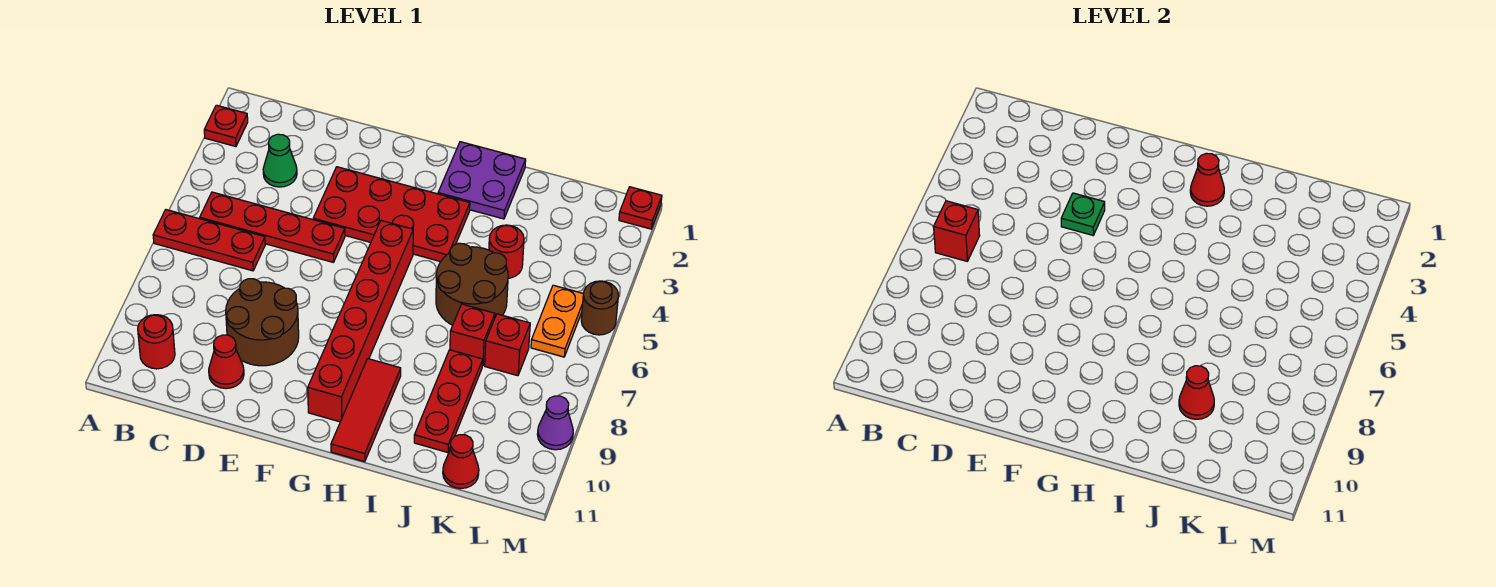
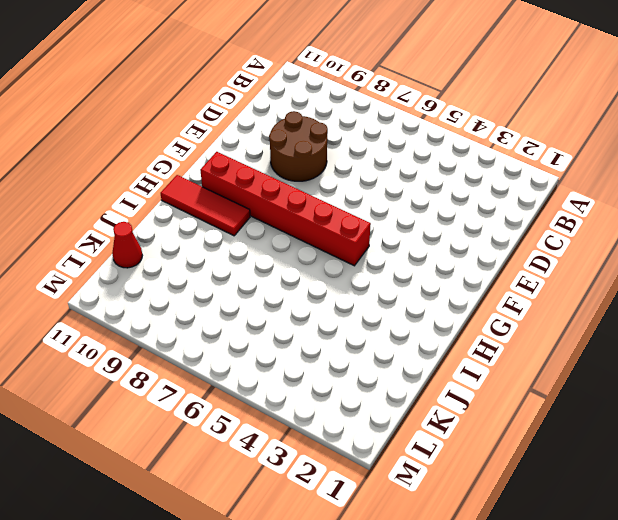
none -> red 1x1 plate [204,105,248,147]
none -> red 1x3 plate [153,210,265,271]
none -> red 1x4 plate [200,192,345,262]

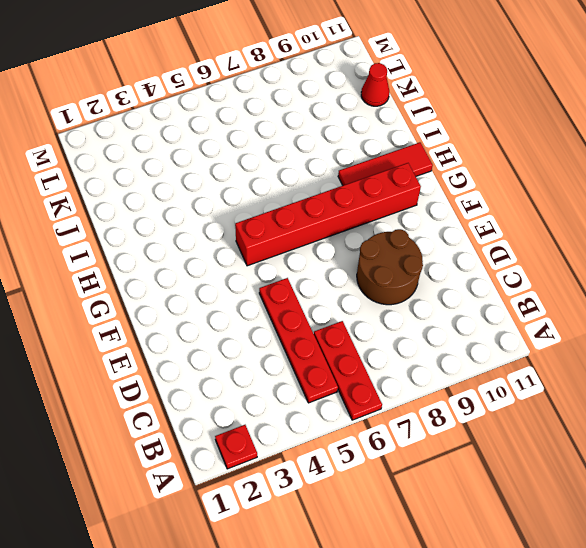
none -> red 1x1 round brick [138,315,175,369]
none -> green 1x1 cone [263,134,297,187]
none -> red 1x1 cone [209,335,244,389]

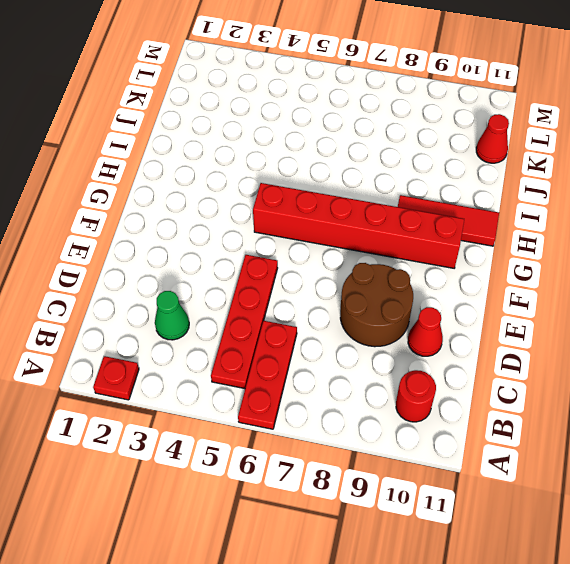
none -> red 2x4 plate [313,167,470,262]
none -> purple 2x2 plate [438,142,526,219]
none -> brown 2x2 round brick [436,243,508,325]

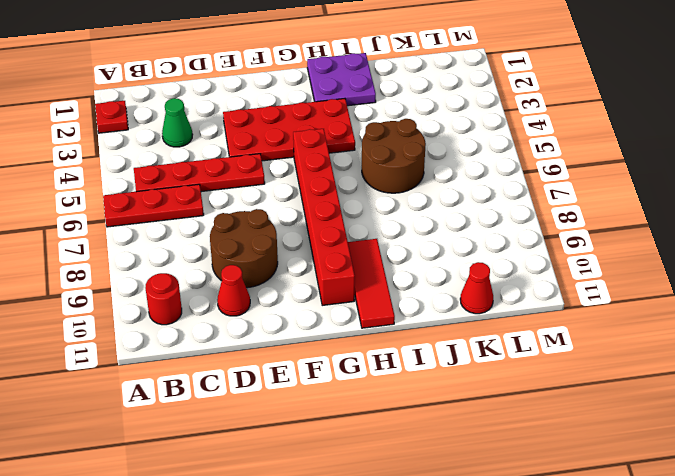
none -> red 1x1 round brick [489,225,524,278]
none -> red 1x1 brick [450,304,495,365]
none -> red 1x3 plate [414,350,483,453]

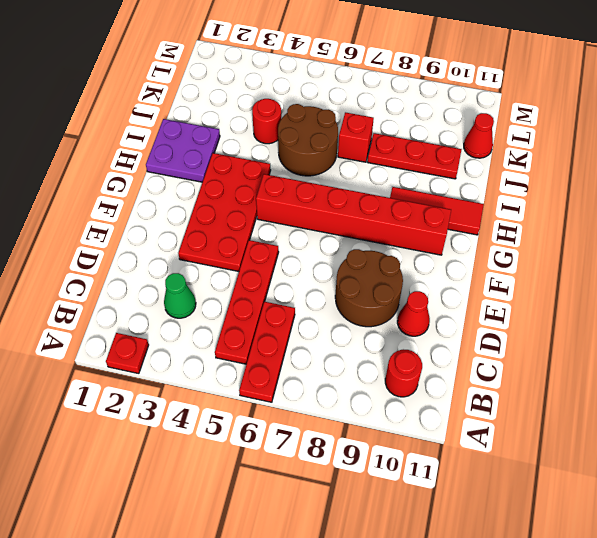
none -> red 1x1 brick [485,314,530,376]
none -> orange 1x2 plate [531,285,583,357]
none -> red 1x1 plate [619,187,662,229]

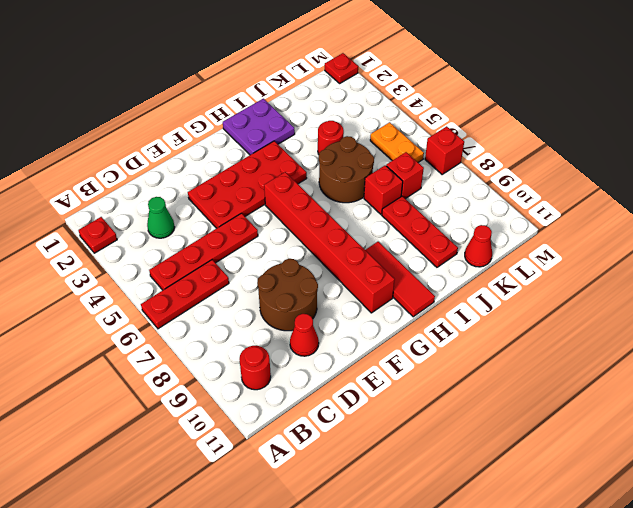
red 1x1 brick [425,126,464,174] -> red 1x1 brick moved to [934,201,980,261]
none -> brown 1x1 round brick [581,281,618,335]
none -> purple 1x1 cone [537,396,573,450]
none -> green 1x1 plate [1061,193,1105,235]

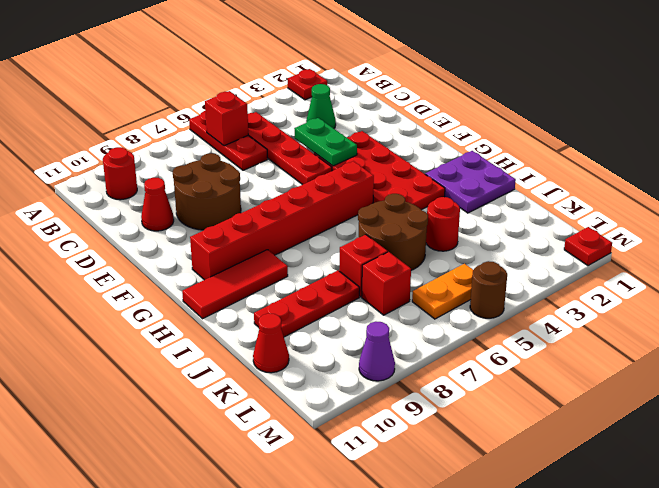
green 1x2 plate [294,118,357,166] -> green 1x1 plate [1061,193,1105,235]
none -> red 1x1 cone [1190,153,1224,206]
none -> red 1x1 cone [1179,366,1214,419]

